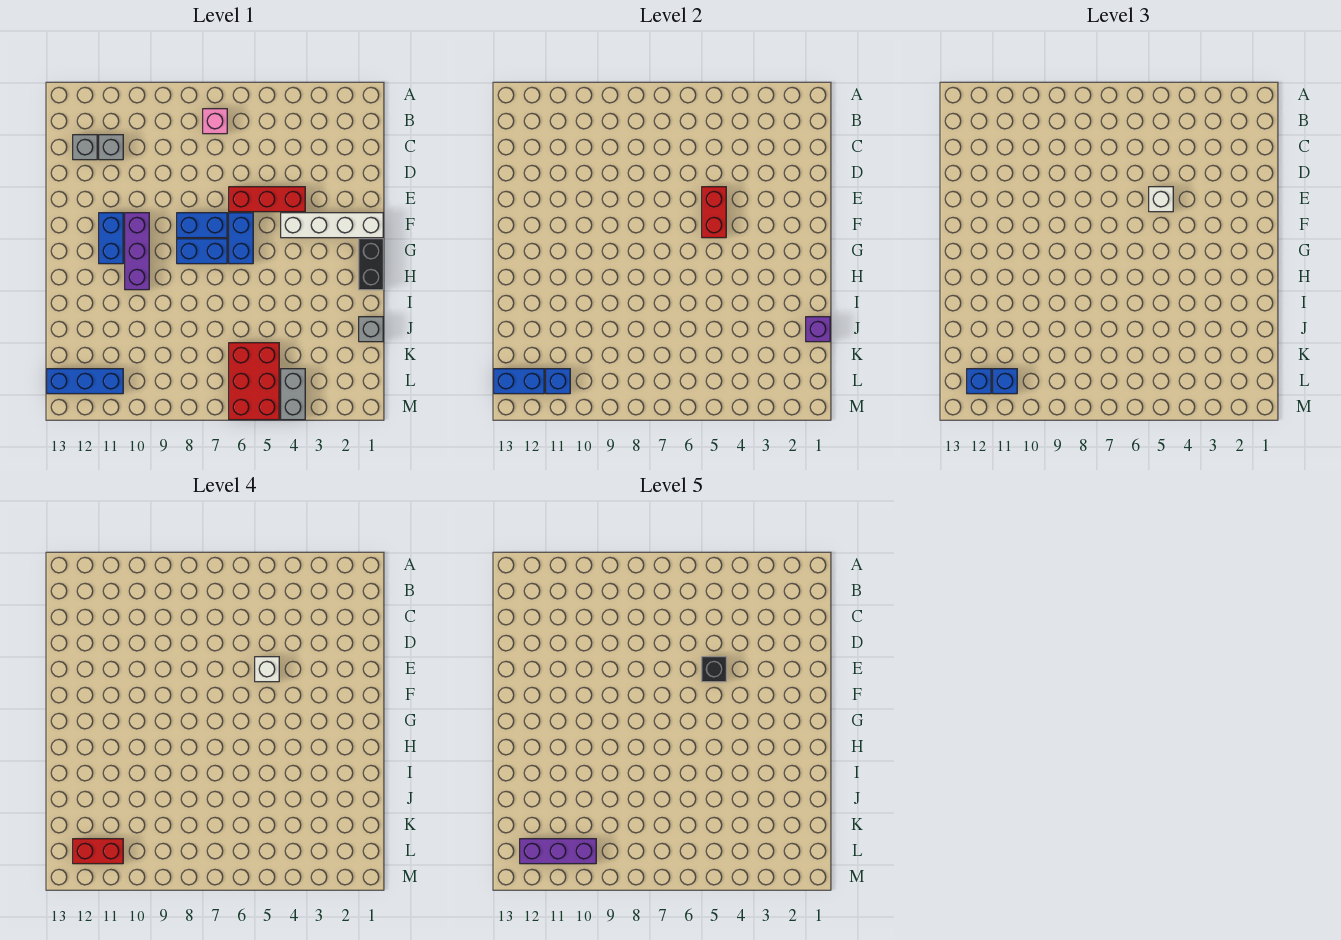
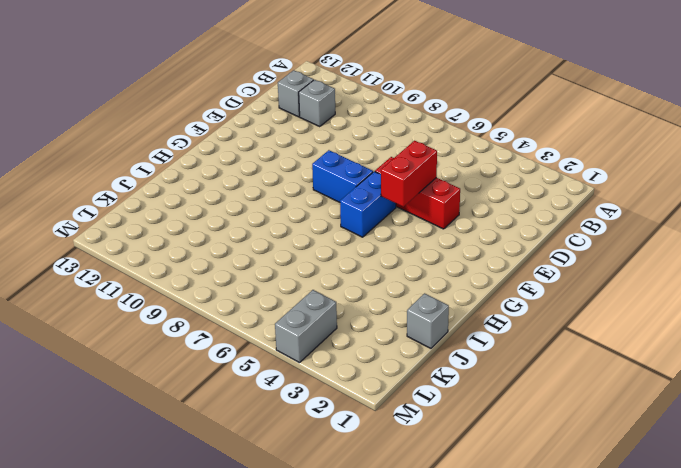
none -> pink 1x1 brick [203,109,227,134]
none -> white 1x4 brick [281,213,383,238]
none -> purple 1x3 brick [125,213,149,290]

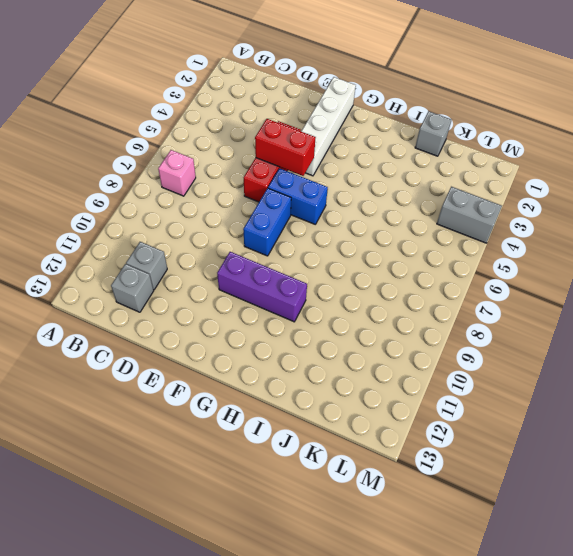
none -> blue 1x2 brick [99,213,123,264]
none -> black 1x2 brick [359,239,383,290]
none -> blue 1x2 brick [177,239,227,264]

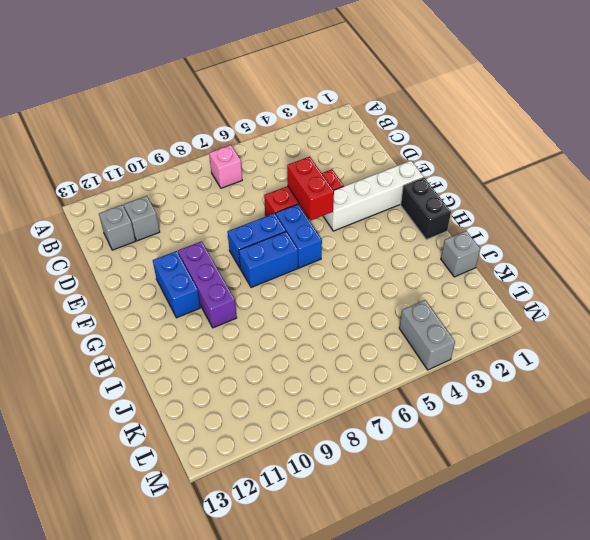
none -> red 2x3 brick [229,343,279,420]
none -> blue 1x3 brick [47,369,123,394]
none -> purple 1x1 brick [806,317,830,342]

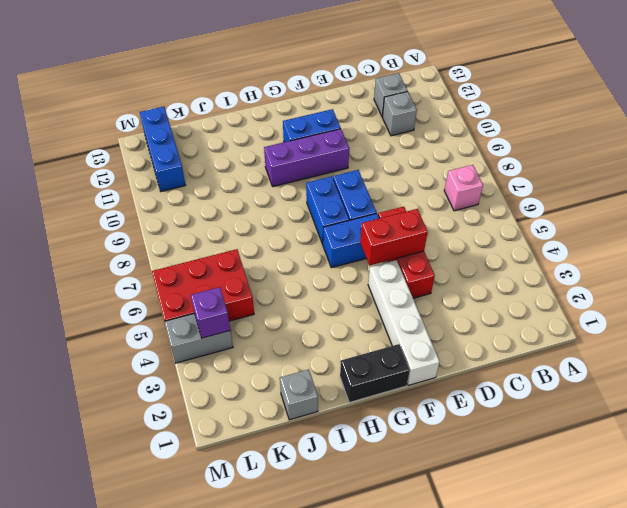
purple 1x1 brick [191,287,230,338] -> purple 1x1 brick moved to [806,317,830,342]
none -> blue 1x1 brick [546,369,570,394]
none -> blue 1x2 brick [494,369,544,394]
none -> white 1x1 brick [1149,187,1173,212]

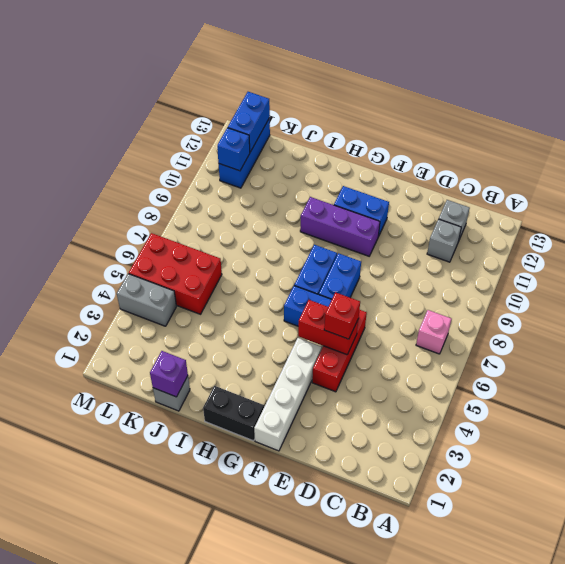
red 1x1 brick [324,292,360,339] -> white 1x1 brick [1149,187,1173,212]
none -> blue 1x1 brick [993,369,1017,394]
none -> blue 1x1 brick [967,369,991,394]
none -> white 1x1 brick [255,657,279,682]

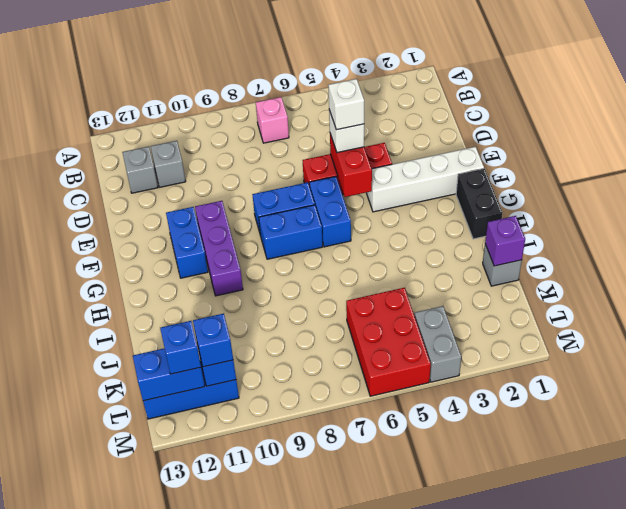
none -> red 1x2 brick [73,839,123,864]
none -> black 1x1 brick [702,657,726,682]
none -> purple 1x3 brick [520,839,596,864]

